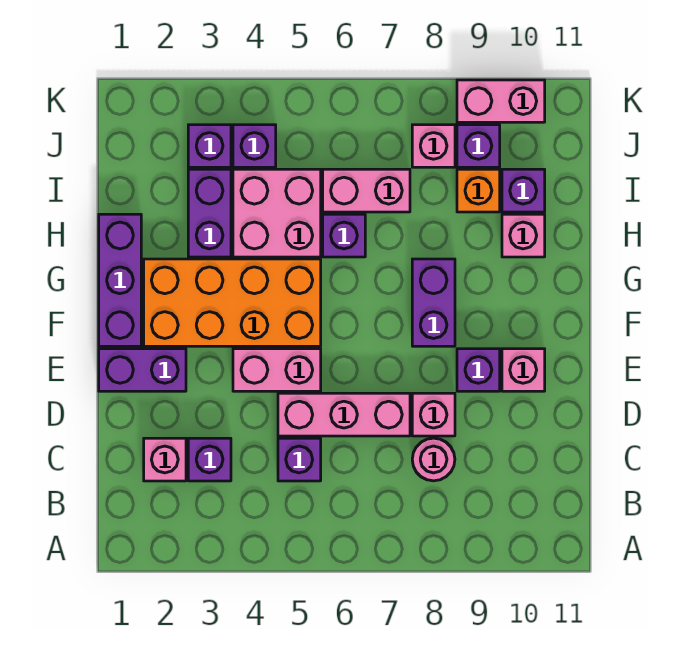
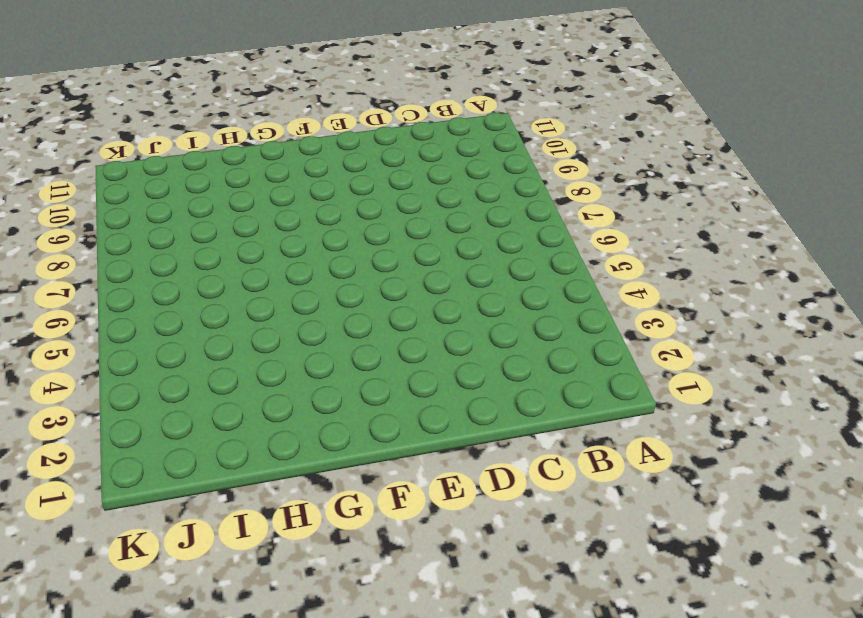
none -> pink 1x1 brick [144,438,186,481]
none -> purple 1x1 brick [188,438,231,481]
none -> purple 1x1 brick [278,438,321,481]

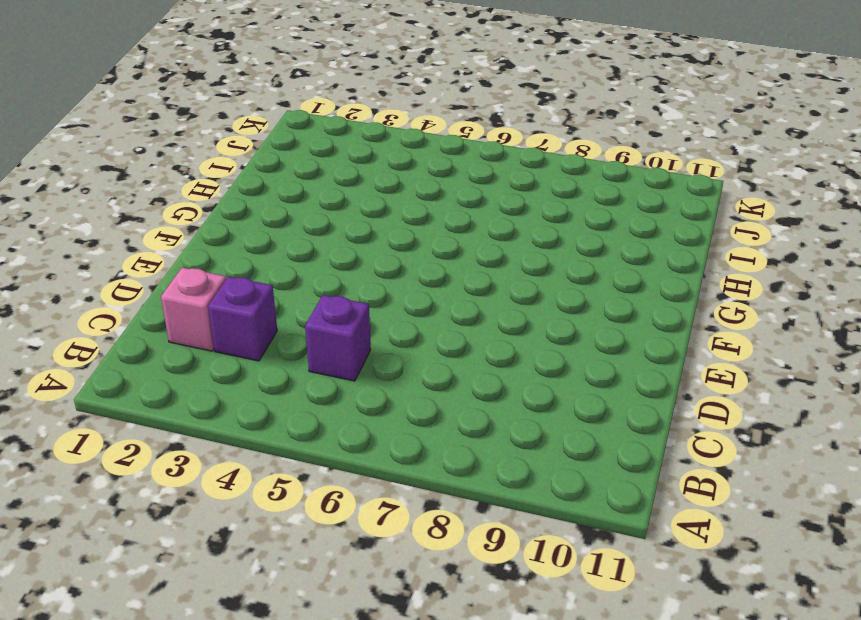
none -> pink 1x1 round brick [412,438,455,481]
none -> pink 1x3 brick [278,393,410,436]
none -> pink 1x1 brick [412,393,455,436]

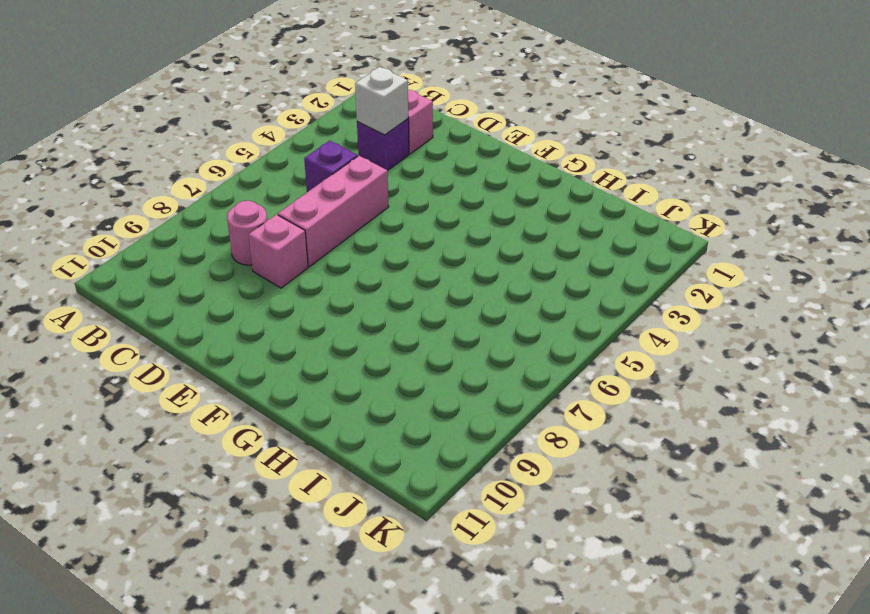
white 1x1 brick [355,67,408,135] -> none
none -> purple 1x2 brick [99,349,186,391]
none -> pink 1x2 brick [233,349,321,391]
none -> purple 1x1 brick [457,349,500,391]

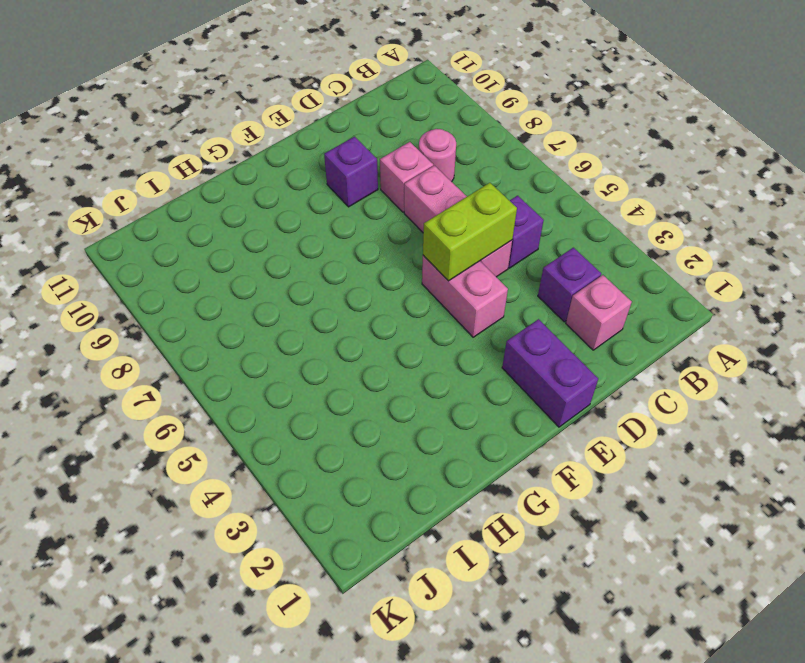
lime 1x2 brick [423,183,517,281] -> none
none -> pink 1x1 brick [502,349,545,391]
none -> purple 1x3 brick [99,214,141,346]
none -> orange 2x4 brick [144,259,321,346]

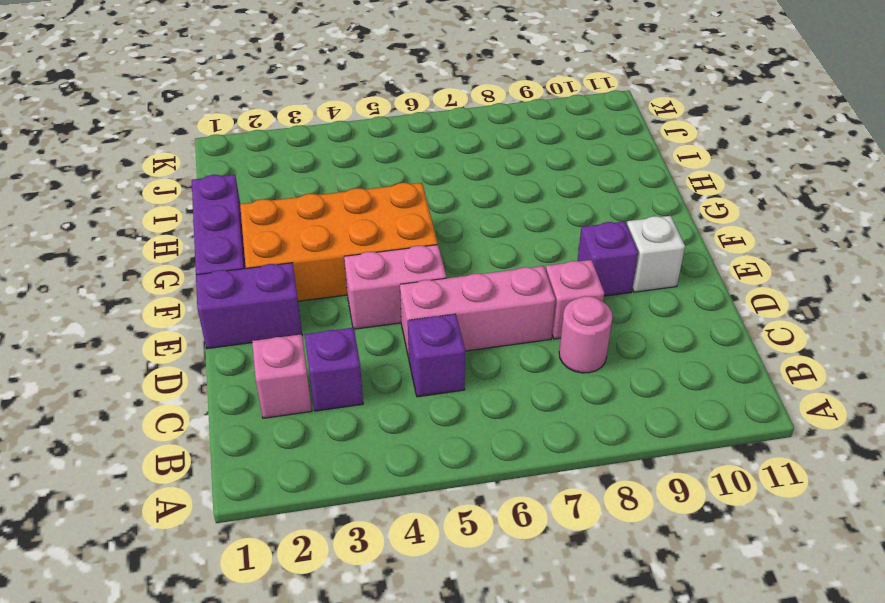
white 1x1 brick [627,216,685,292] -> pink 1x1 brick [502,349,545,391]
none -> purple 1x2 brick [412,259,455,346]
none -> purple 1x2 brick [188,169,231,257]
none -> pink 2x2 brick [233,169,321,257]

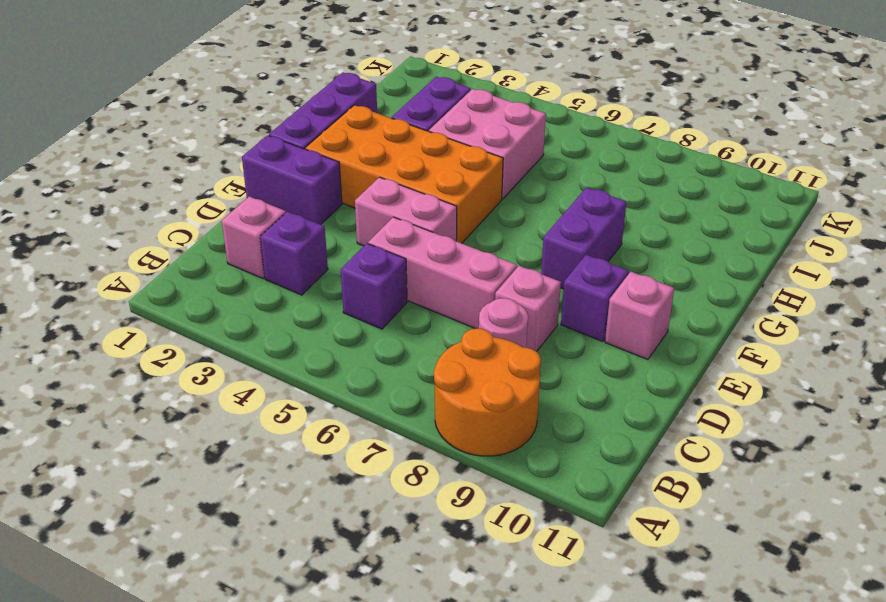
orange 2x2 round brick [434,329,541,456] -> none
none -> purple 1x1 brick [323,214,365,257]
none -> pink 1x1 brick [502,214,545,257]
none -> pink 1x2 brick [323,169,410,212]

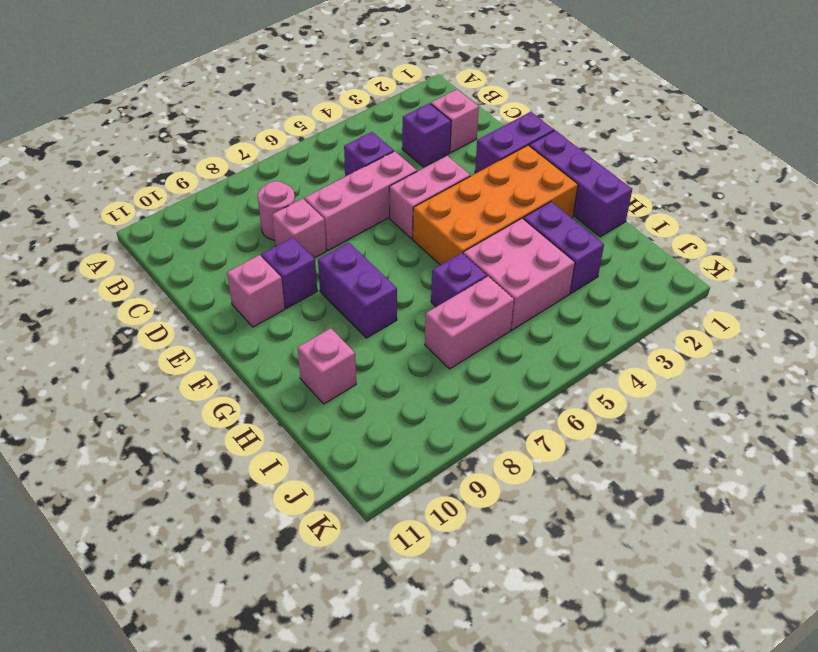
none -> orange 1x1 brick [457,169,500,212]
none -> purple 1x1 brick [502,169,545,212]
none -> purple 1x1 brick [188,125,231,167]

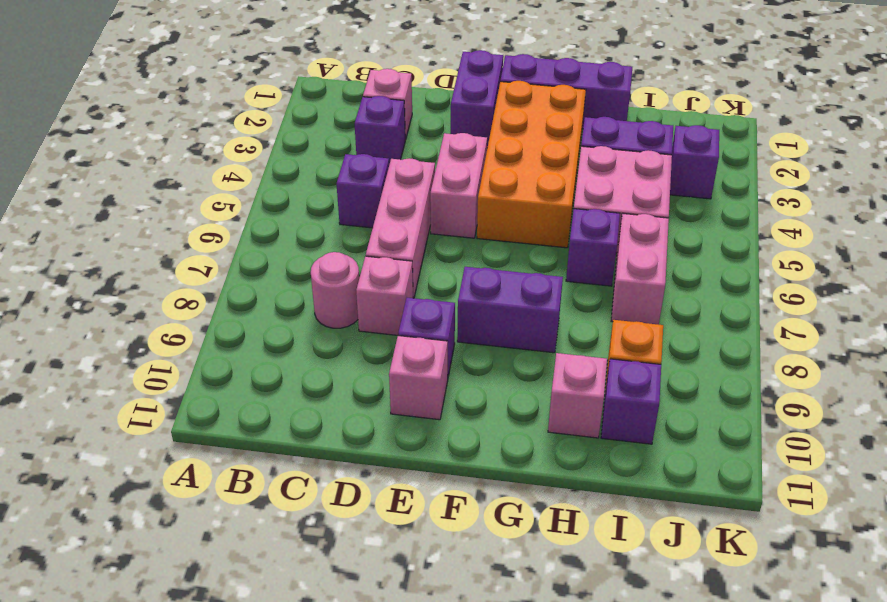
none -> purple 1x1 brick [233,125,276,167]
none -> pink 1x1 brick [412,125,455,167]
none -> purple 1x1 brick [457,125,500,167]

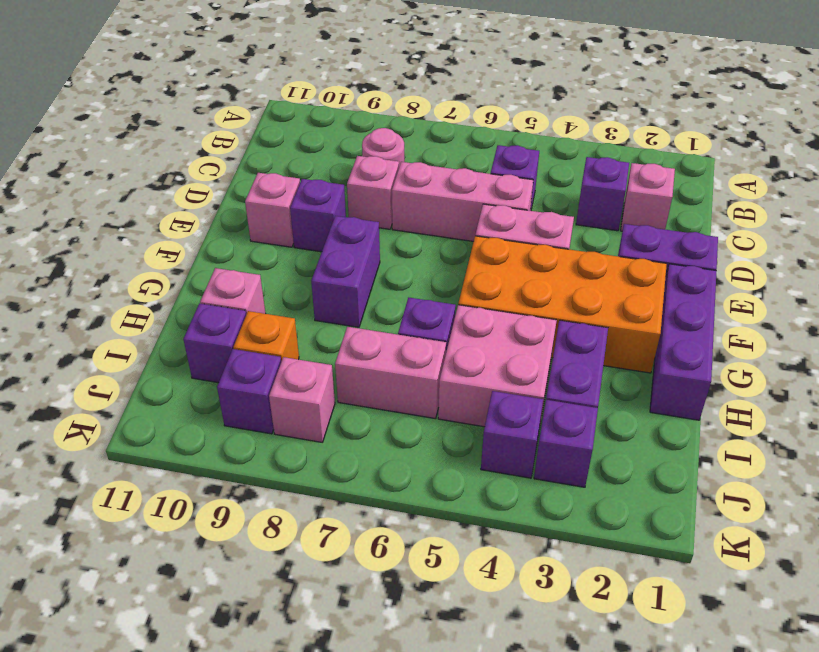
none -> pink 1x2 brick [457,80,545,122]

